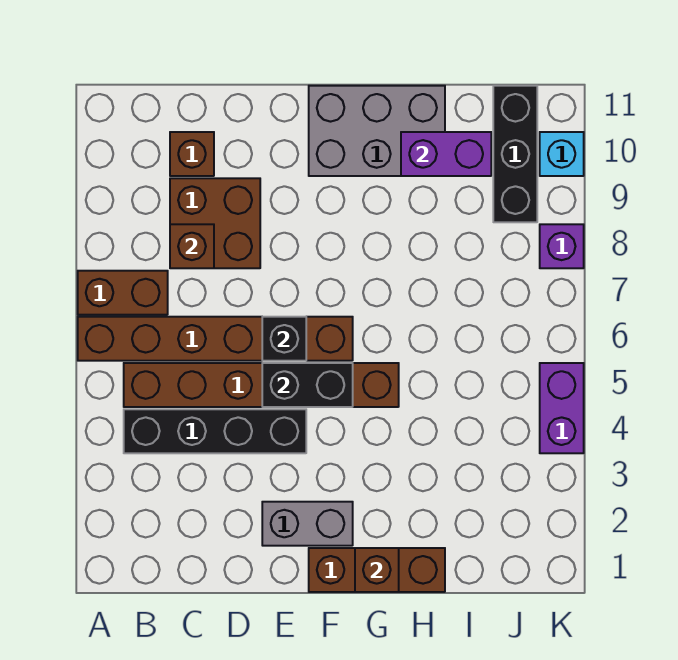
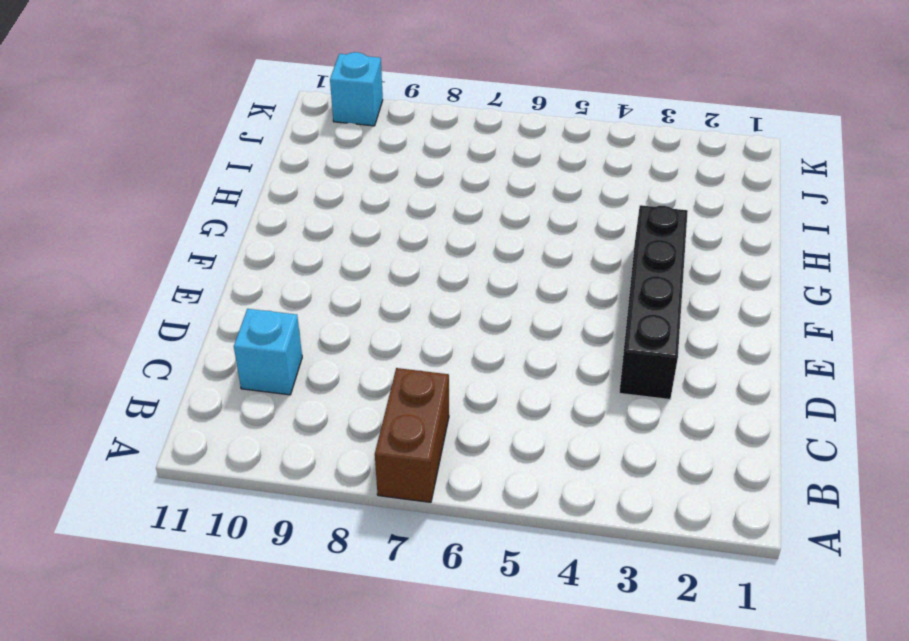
cyan 1x1 brick [234,309,302,395] -> brown 1x1 brick [170,132,214,176]
black 1x4 brick [619,205,688,399] -> black 1x4 brick moved to [124,409,306,453]
none -> brown 1x6 brick [78,317,353,361]
none -> brown 1x6 brick [124,363,399,407]
none -> brown 2x2 brick [170,178,260,268]

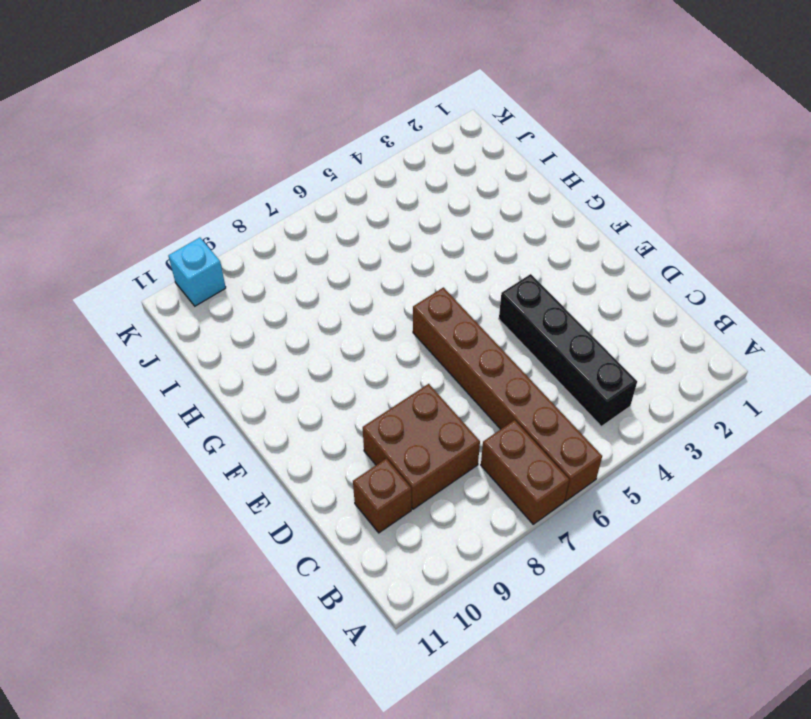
none -> brown 1x6 brick [124,363,399,407]
none -> grey 1x2 brick [262,502,353,546]
none -> brown 1x3 brick [309,548,445,592]

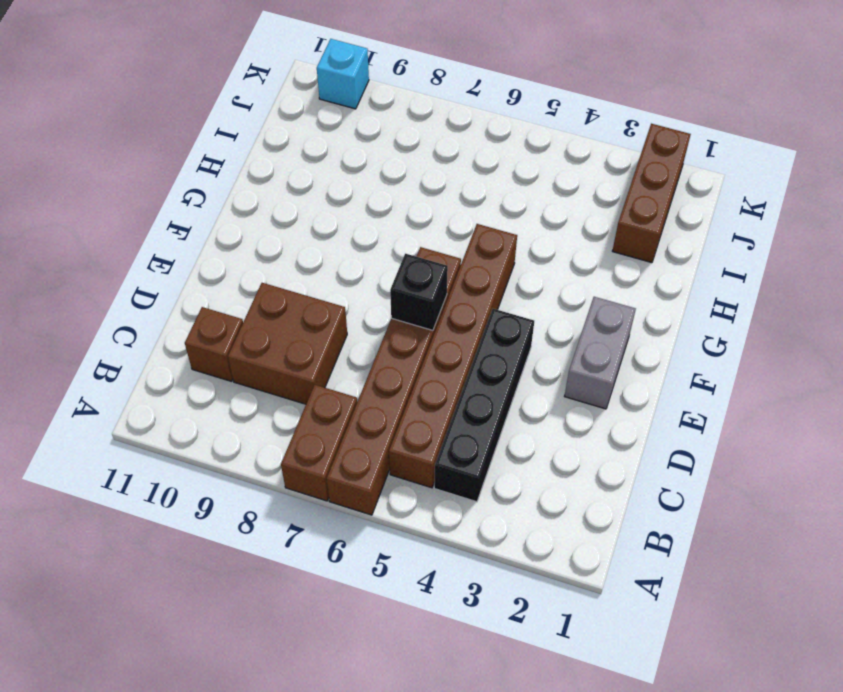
brown 1x3 brick [613,124,691,263] -> brown 1x3 brick moved to [309,548,445,592]
none -> grey 2x3 brick [309,86,445,176]
none -> black 1x3 brick [493,86,537,222]
none -> purple 1x2 brick [540,363,584,453]

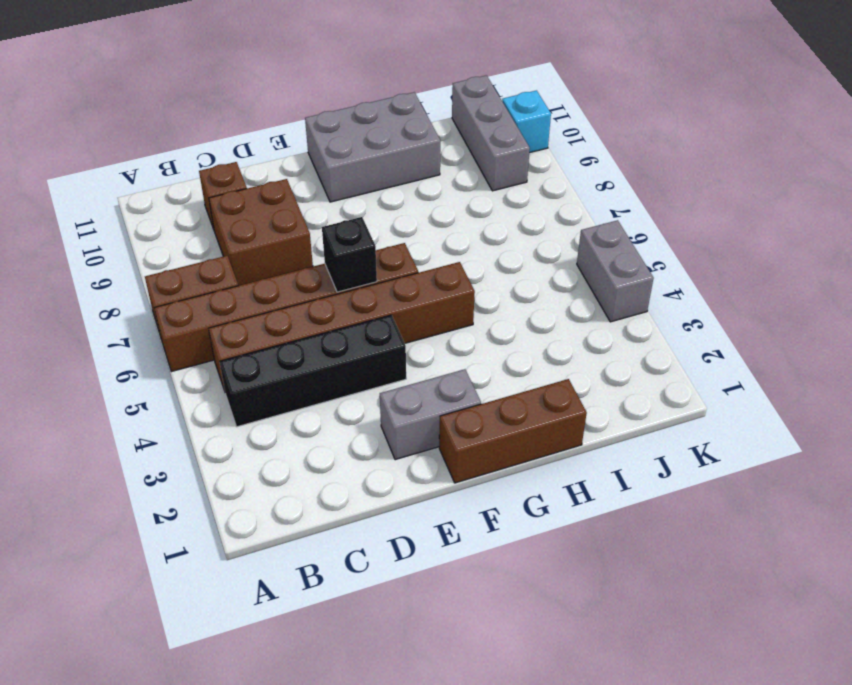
grey 1x3 brick [452,75,530,191] -> black 1x3 brick [493,86,537,222]
grey 1x2 brick [577,220,654,322] -> purple 1x2 brick [540,363,584,453]
none -> purple 1x1 brick [540,224,584,268]
none -> brown 1x1 brick [170,224,214,268]
none -> black 1x2 brick [262,363,353,407]

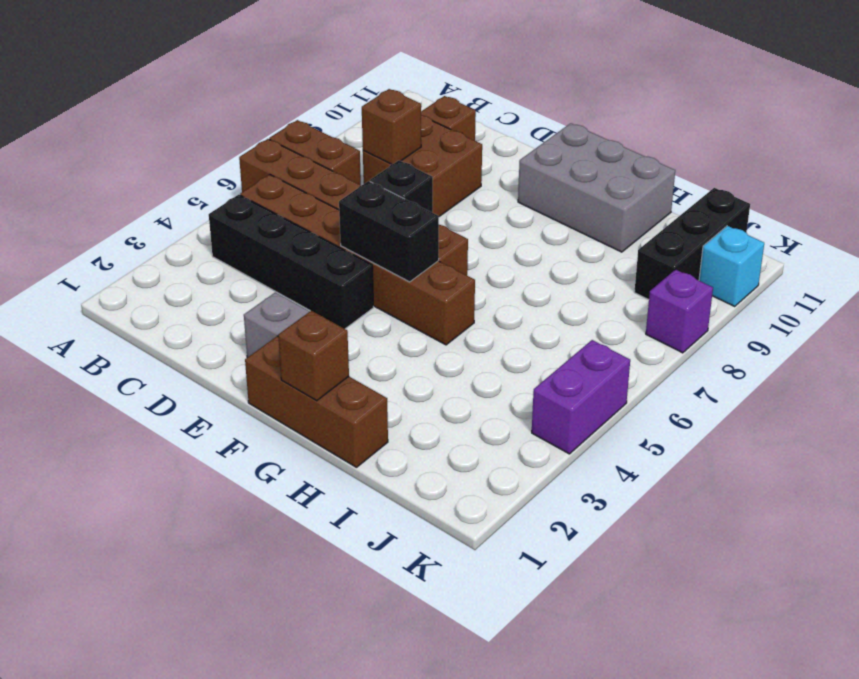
none -> purple 1x2 brick [401,132,491,176]

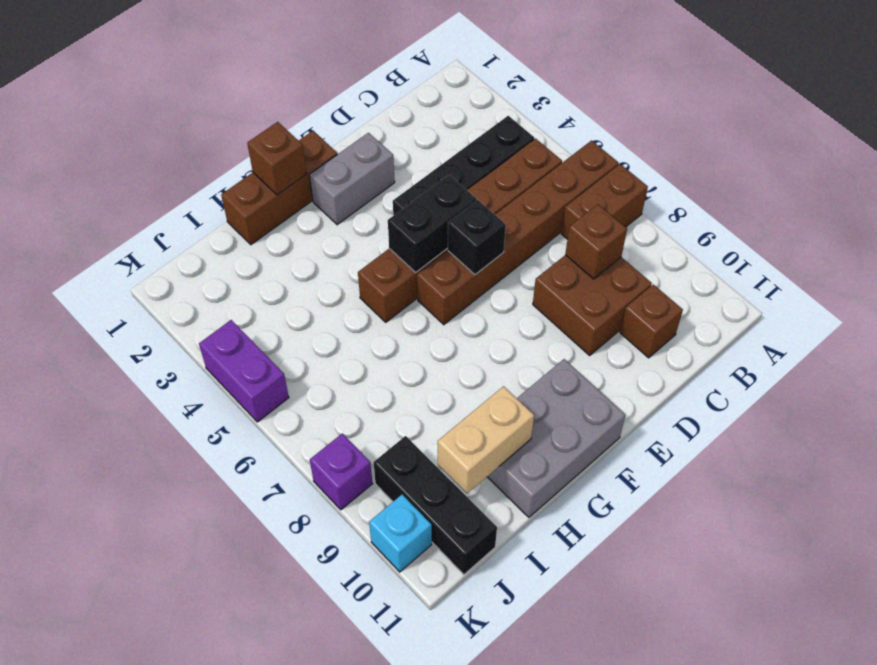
tan 1x2 brick [438,386,534,493] -> purple 1x2 brick [401,132,491,176]

